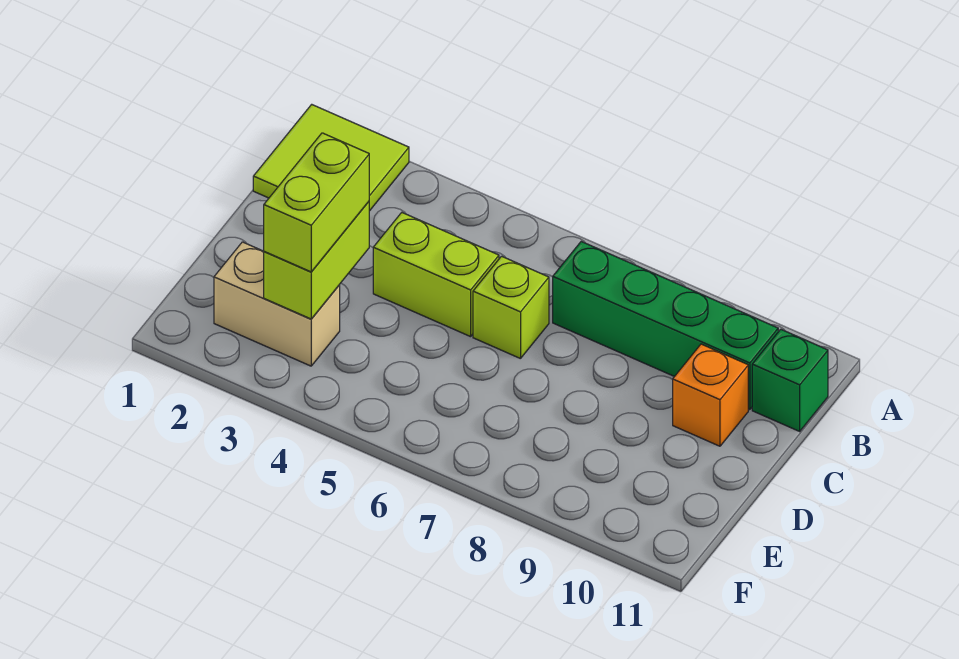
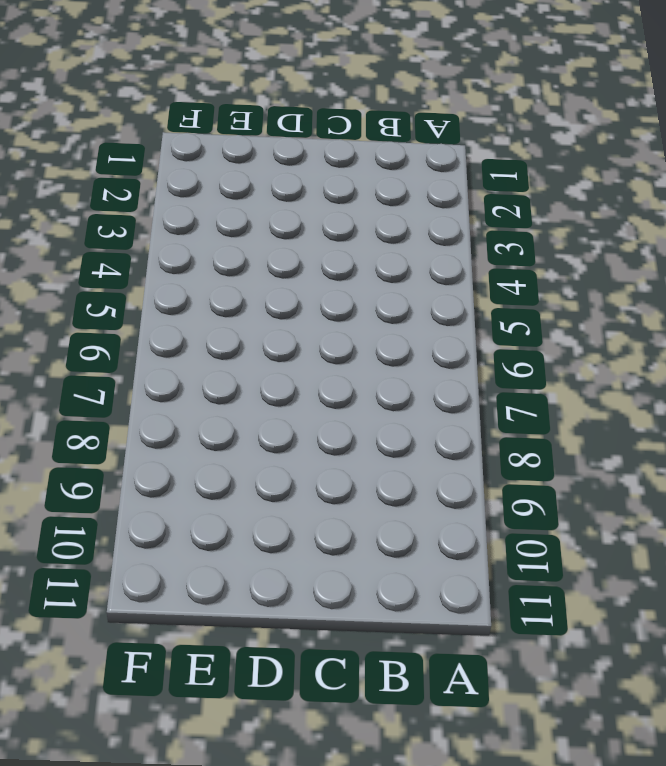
none -> lime 2x2 tile [253,104,409,211]
none -> green 1x4 brick [553,242,778,410]

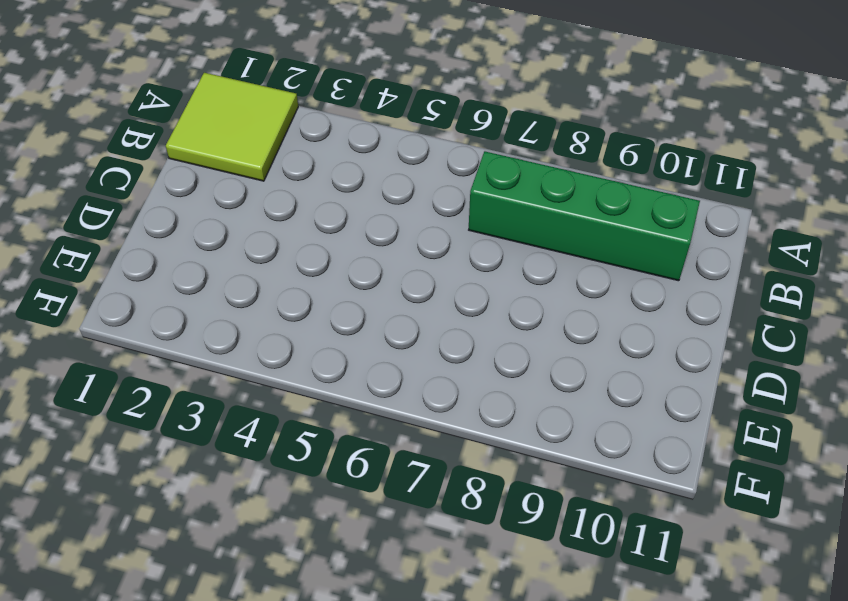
none -> green 1x1 brick [752,329,828,431]
none -> lime 1x2 brick [373,213,499,337]

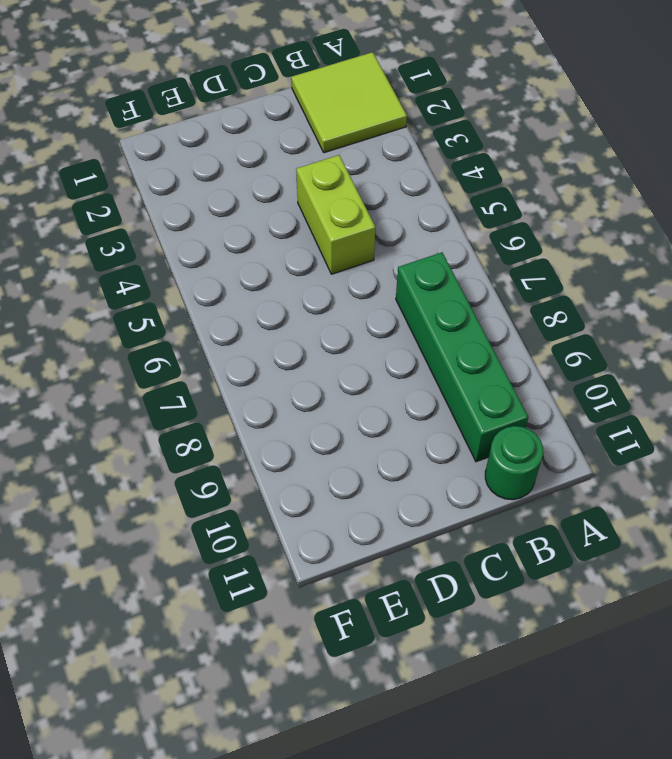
green 1x1 round brick [485,426,543,500] -> green 1x1 brick [752,329,828,431]
none -> lime 1x1 brick [473,256,549,359]
none -> orange 1x1 brick [673,344,748,446]

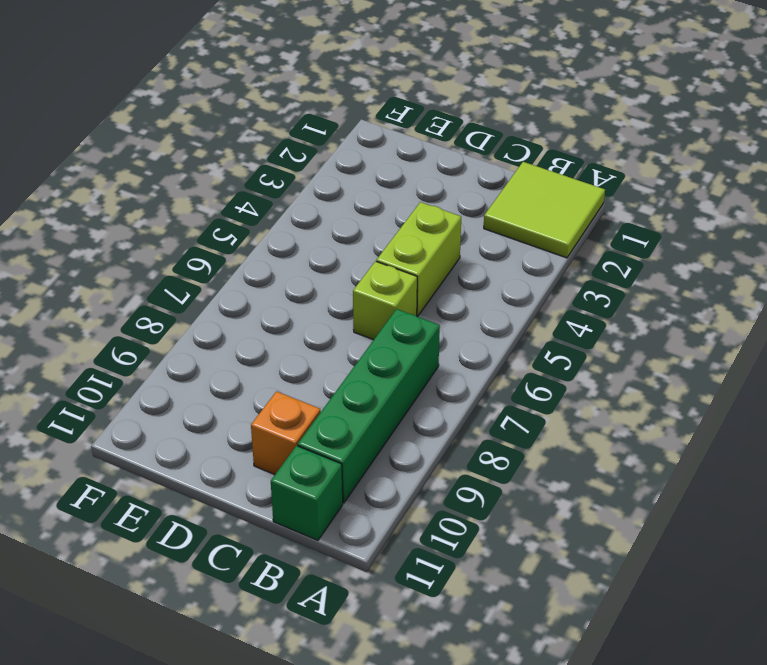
none -> tan 1x2 brick [214,242,340,366]
none -> lime 1x2 brick [264,202,369,319]

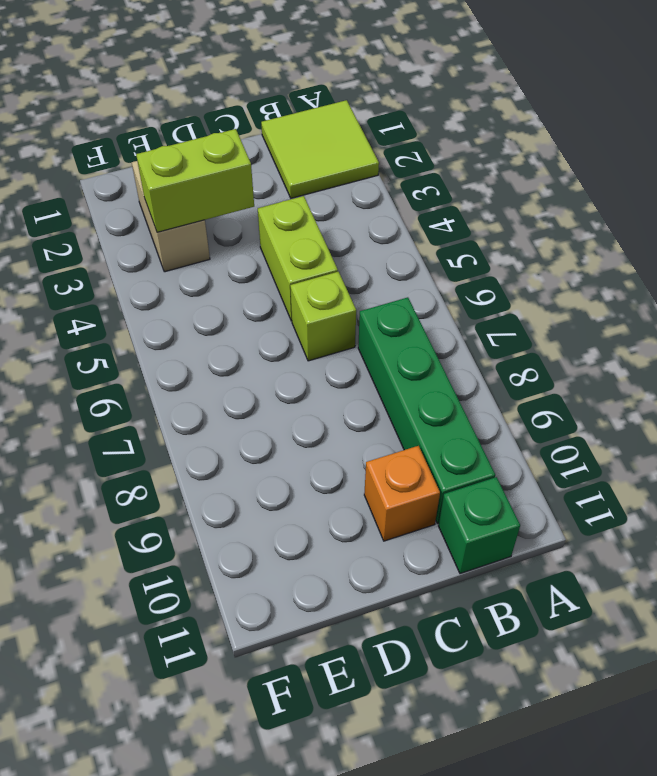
none -> lime 1x2 brick [264,133,369,272]

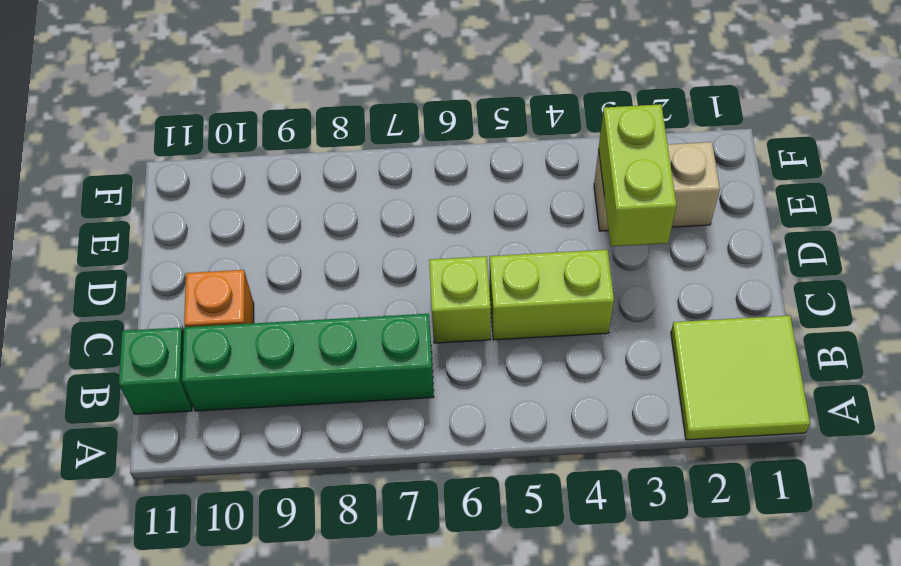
none -> lime 1x2 brick [264,133,369,272]

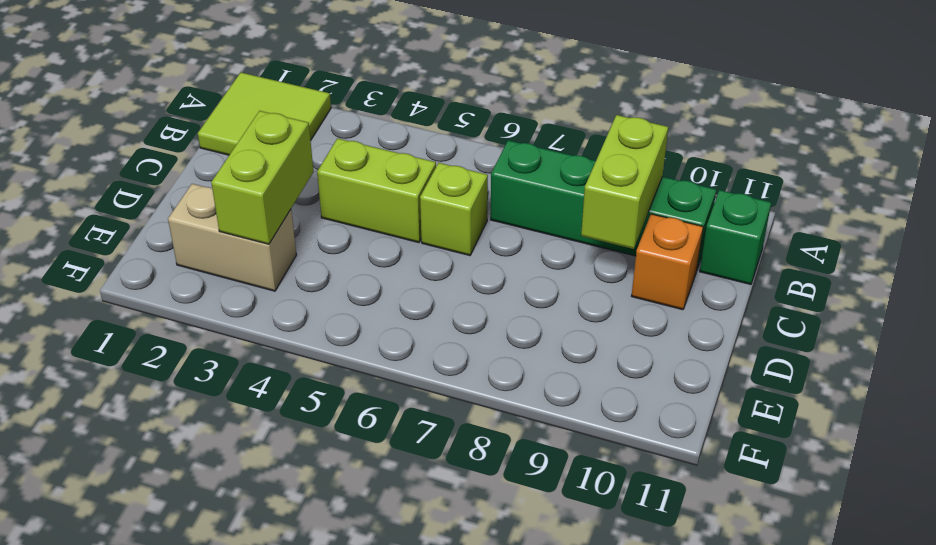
lime 1x2 brick [581,115,668,249] -> lime 1x2 brick moved to [264,133,369,272]

